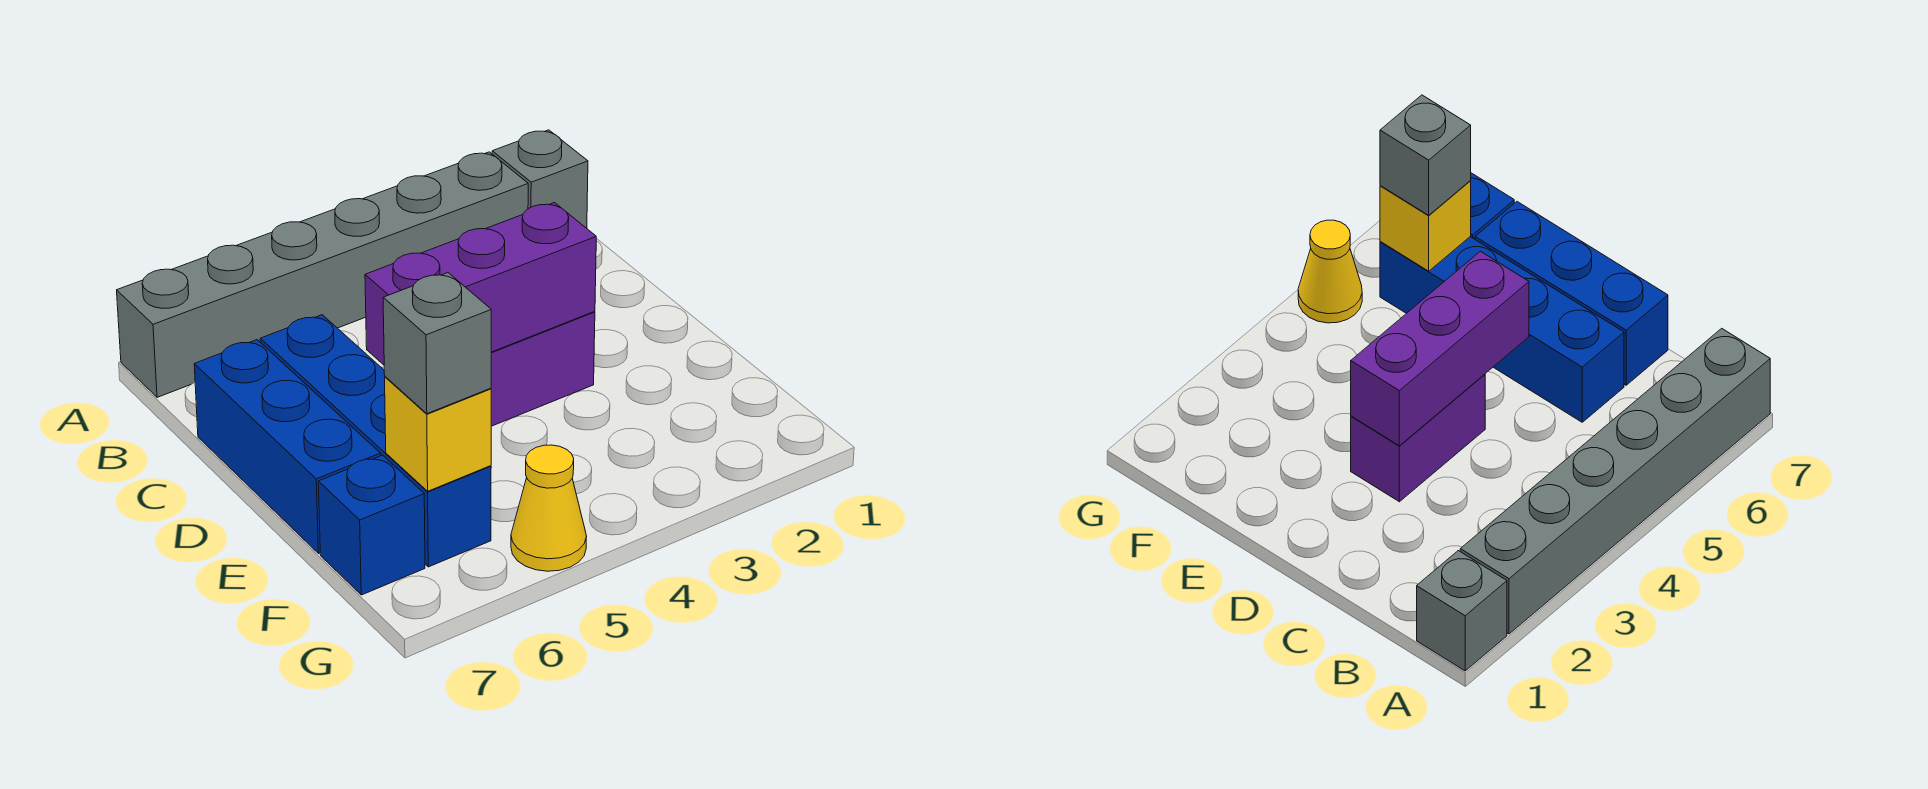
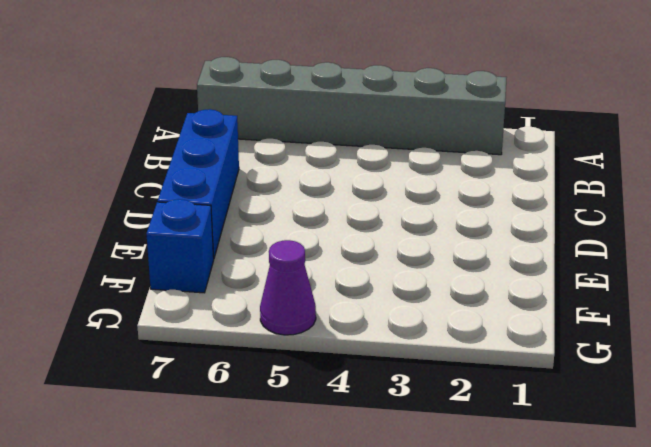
purple 1x1 cone [260,240,316,335] -> yellow 1x1 cone [511,445,587,571]
none -> grey 1x1 brick [492,130,588,228]
none -> blue 1x4 brick [260,315,491,567]

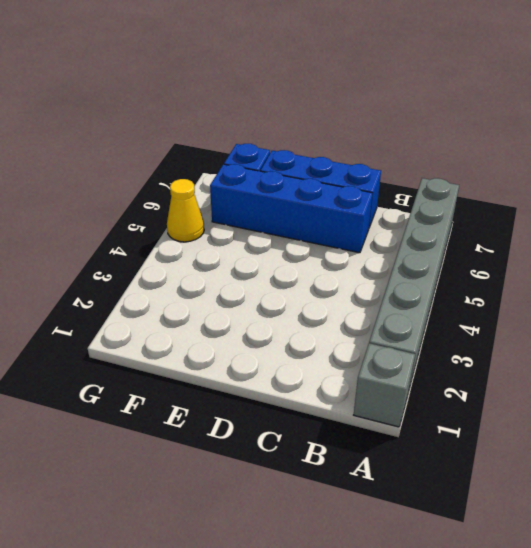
none -> purple 1x2 brick [491,312,595,426]
none -> purple 1x3 brick [365,203,596,365]

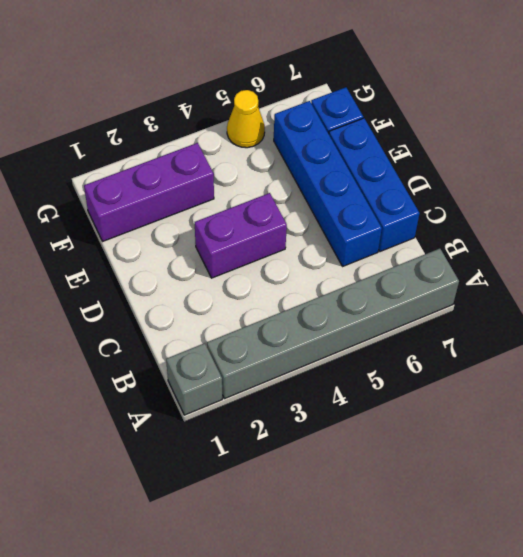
purple 1x3 brick [84,143,214,241] -> purple 1x3 brick moved to [365,203,596,365]
none -> yellow 1x1 brick [385,377,491,491]
none -> grey 1x1 brick [383,273,491,414]

